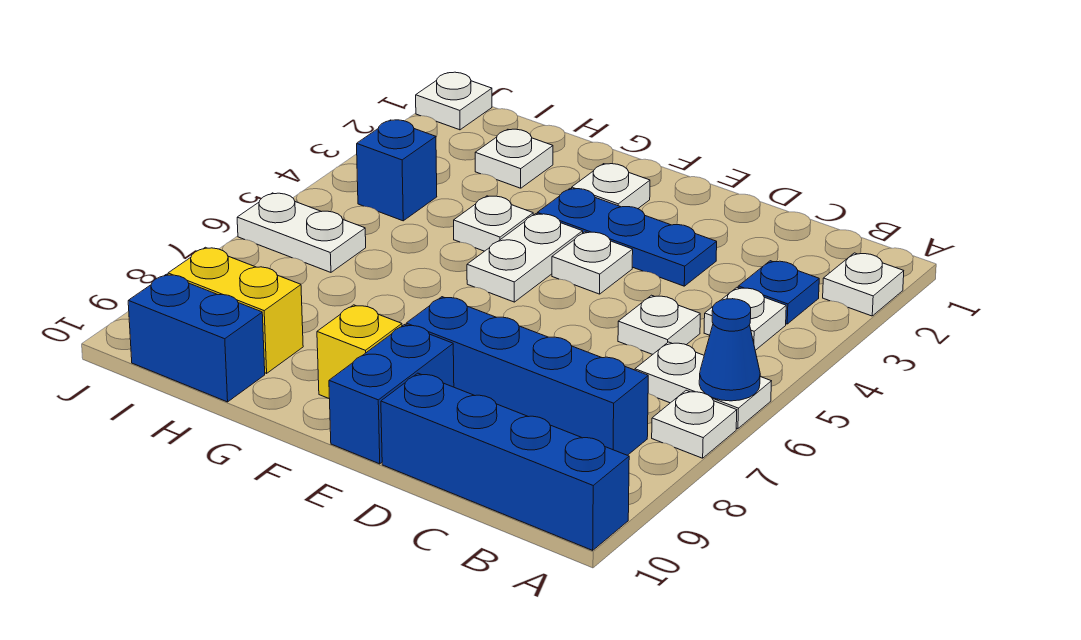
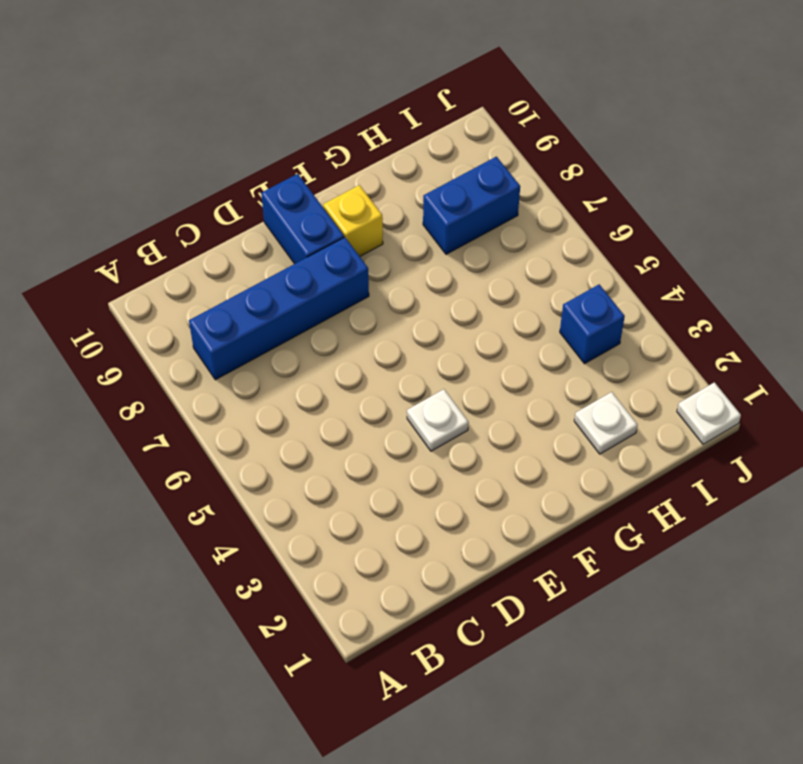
blue 1x2 brick [423,157,520,254] -> blue 1x2 brick moved to [128,274,265,402]
none -> white 1x1 plate [823,253,904,316]
none -> white 1x2 plate [635,342,771,429]
none -> white 1x1 plate [652,390,737,458]

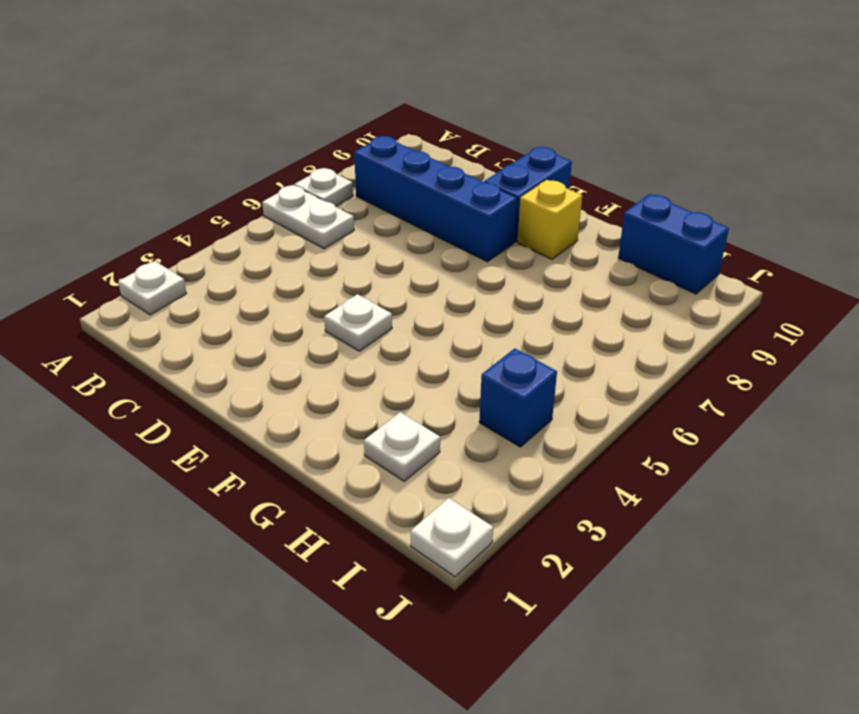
none -> blue 1x4 brick [381,373,629,550]
none -> blue 1x1 plate [738,261,819,324]
none -> white 1x1 plate [704,288,786,350]

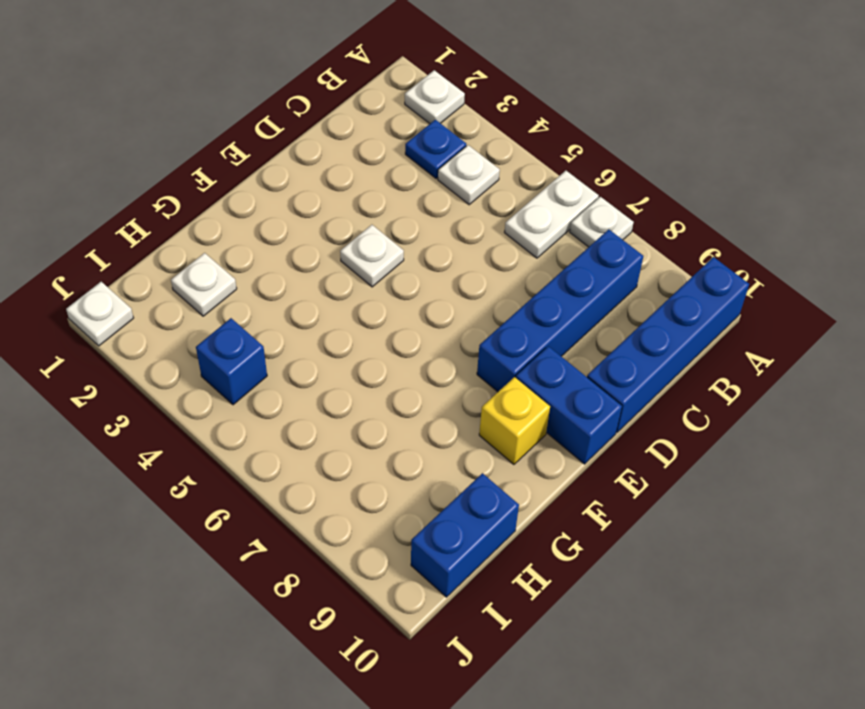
none -> white 1x1 plate [618,295,700,354]
none -> blue 1x3 plate [537,189,717,286]
none -> white 1x1 plate [572,164,650,209]

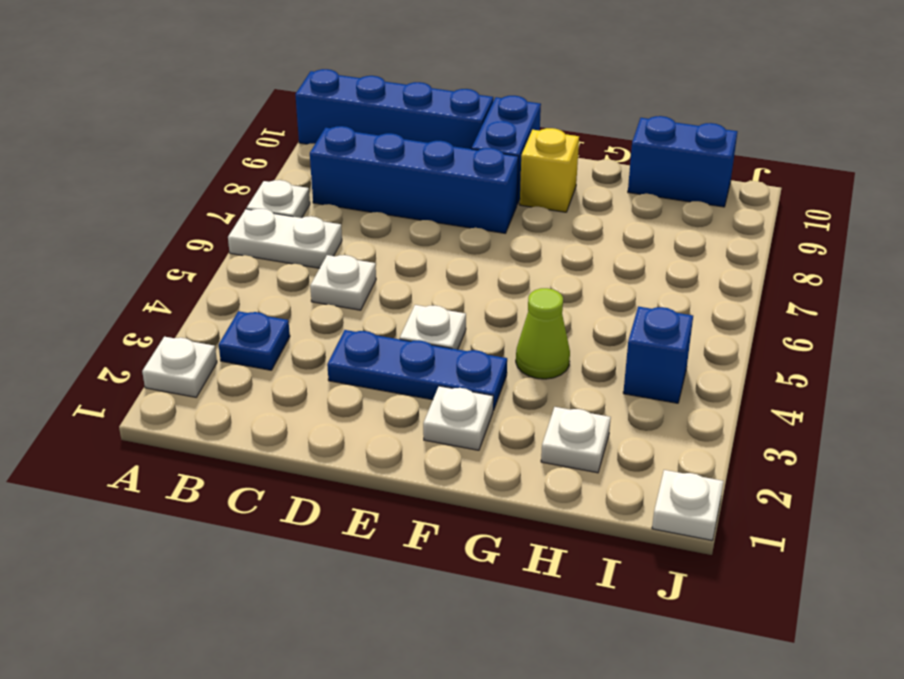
lime 1x1 cone [516,288,570,379] -> white 1x1 plate [454,196,533,251]
none -> white 1x1 plate [704,288,786,350]
none -> white 1x2 plate [467,214,583,302]
none -> yellow 1x2 brick [168,247,303,373]

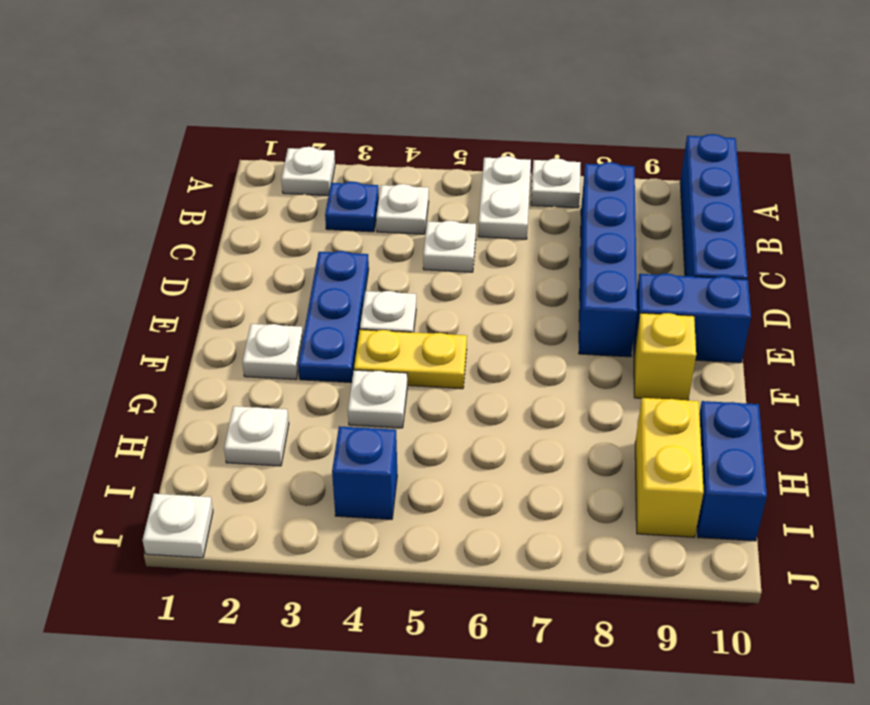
yellow 1x2 plate [354,330,467,389] -> white 1x2 plate [467,214,583,302]
none -> white 1x2 plate [237,193,366,272]
none -> blue 1x1 cone [699,299,760,401]

